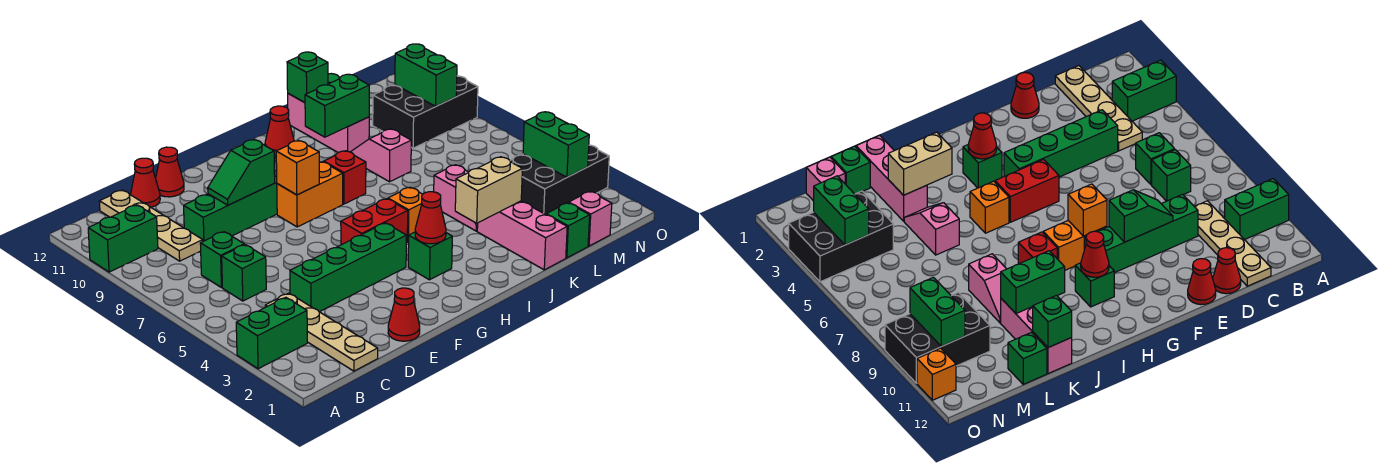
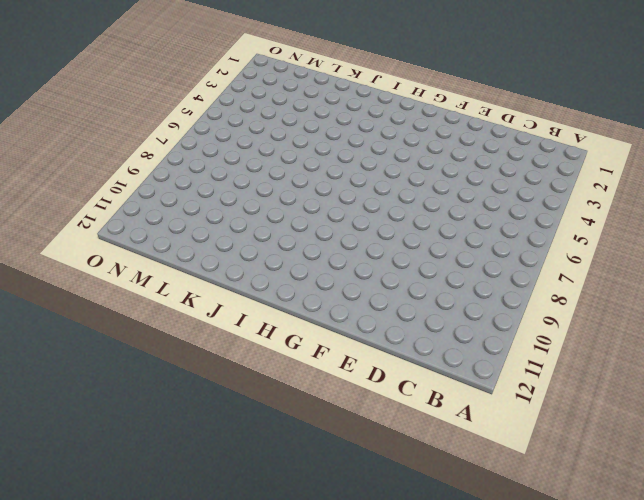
none -> green 1x2 brick [236,297,307,369]
none -> green 1x2 brick [88,205,158,272]
none -> tan 1x4 plate [265,293,378,371]
none -> green 1x1 brick [222,245,266,301]

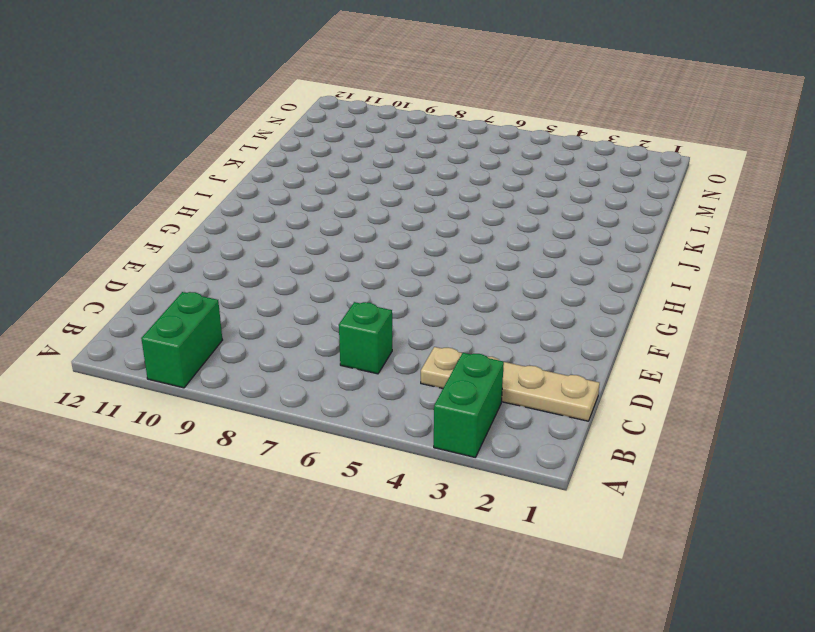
none -> green 1x1 brick [200,232,244,288]
none -> tan 1x4 plate [99,190,203,261]
none -> green 1x4 brick [290,223,406,312]
none -> green 1x4 brick [184,161,277,241]

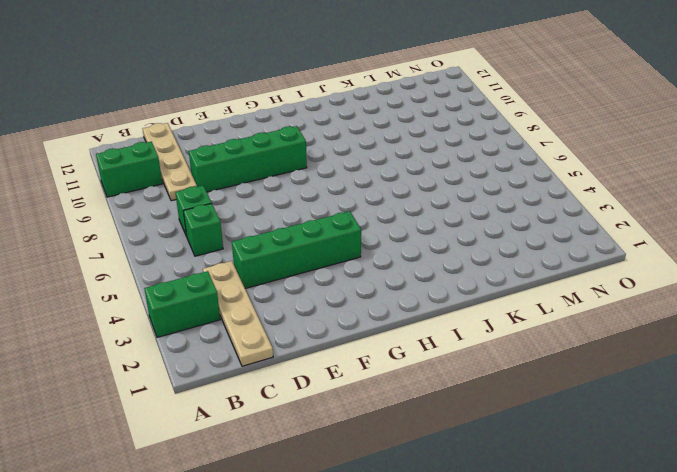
none -> red 1x1 cone [131,158,160,207]
none -> red 1x1 cone [388,288,420,341]
none -> red 1x1 cone [156,147,184,197]
none -> red 1x2 brick [341,199,408,245]

